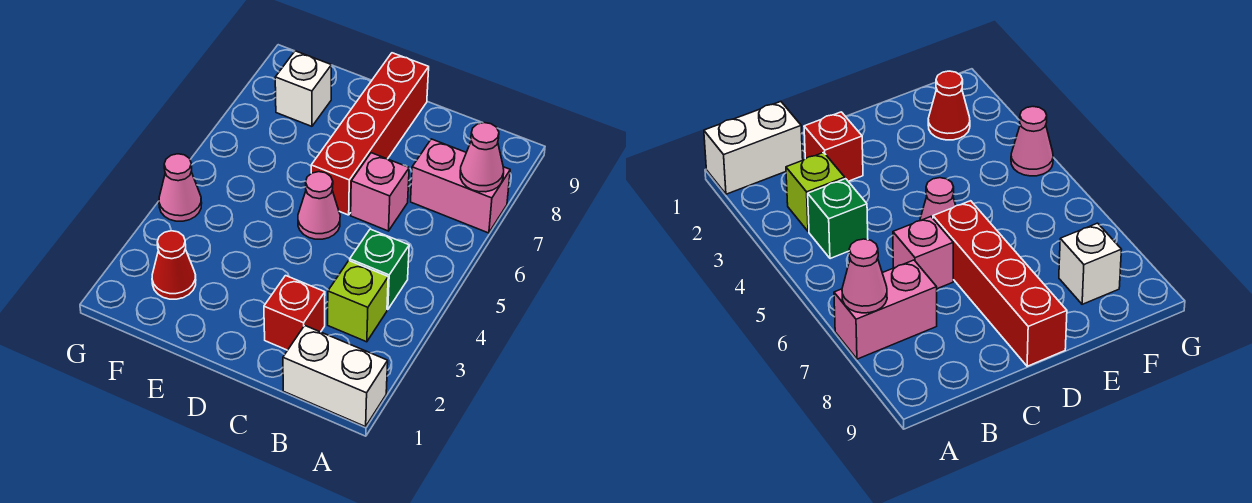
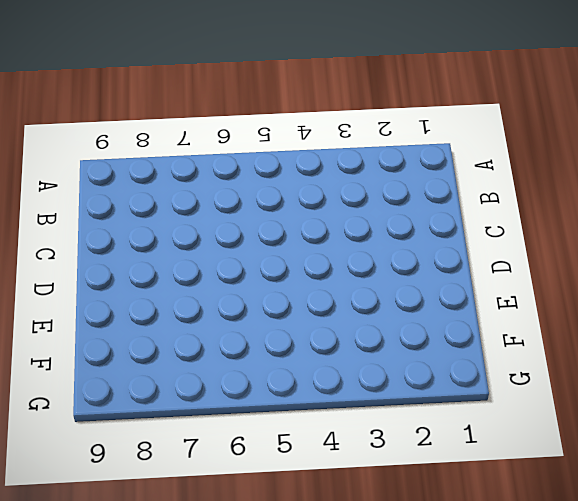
none -> white 1x2 brick [283,326,388,427]
none -> pink 1x2 brick [411,139,510,233]
none -> lime 1x1 brick [328,261,388,342]

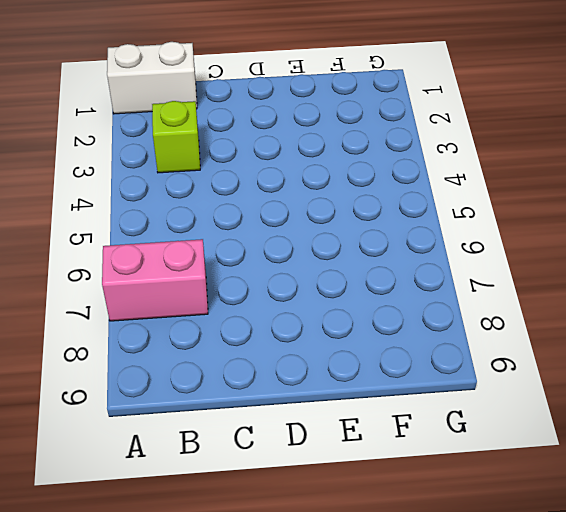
none -> green 1x1 brick [350,229,409,310]
none -> red 1x1 brick [264,276,325,350]
none -> pink 1x1 brick [351,153,409,231]

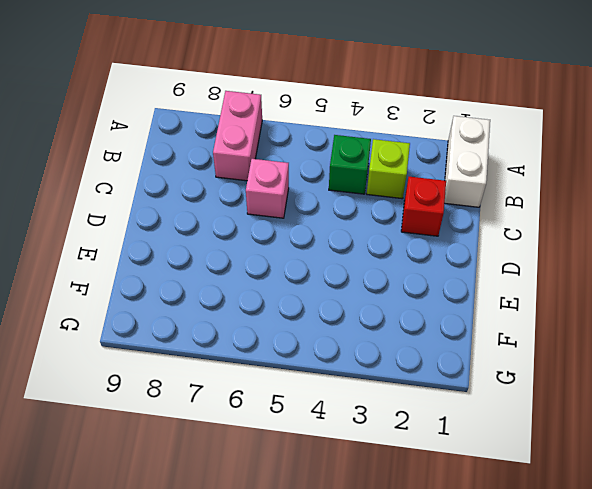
none -> pink 1x1 cone [298,172,340,239]
none -> red 1x4 brick [311,53,429,215]
none -> red 1x1 cone [152,231,196,299]

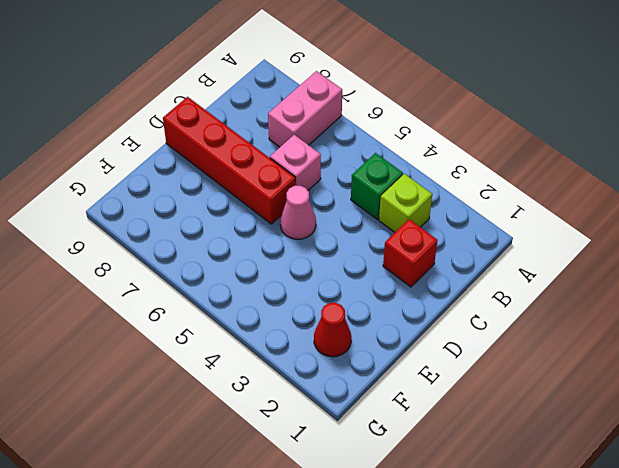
none -> white 1x2 brick [283,326,388,427]
none -> white 1x1 brick [275,51,331,126]
none -> pink 1x1 cone [159,154,202,221]

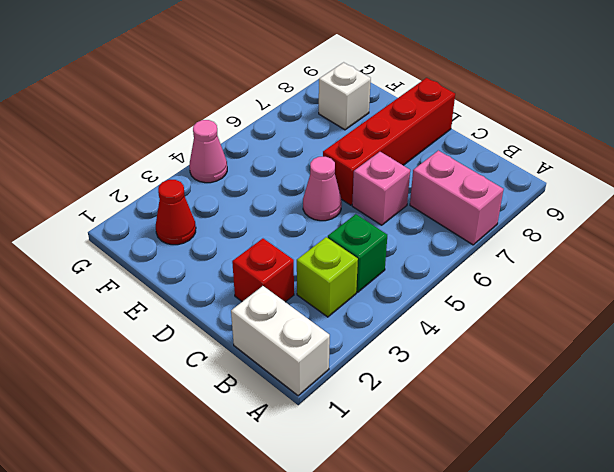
none -> pink 1x1 cone [460,123,504,192]

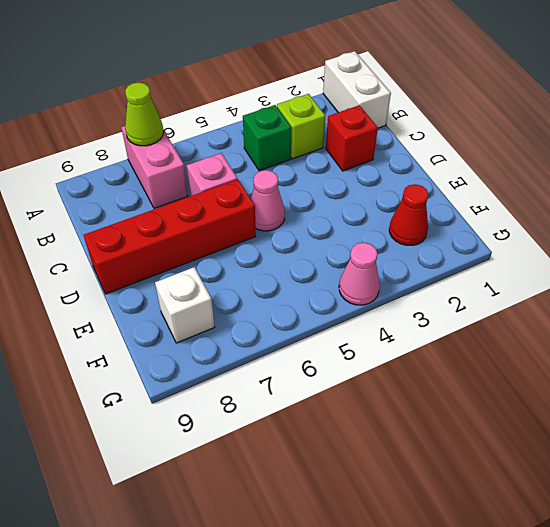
lime 1x1 cone [125,82,163,146] -> pink 1x1 cone [460,123,504,192]

